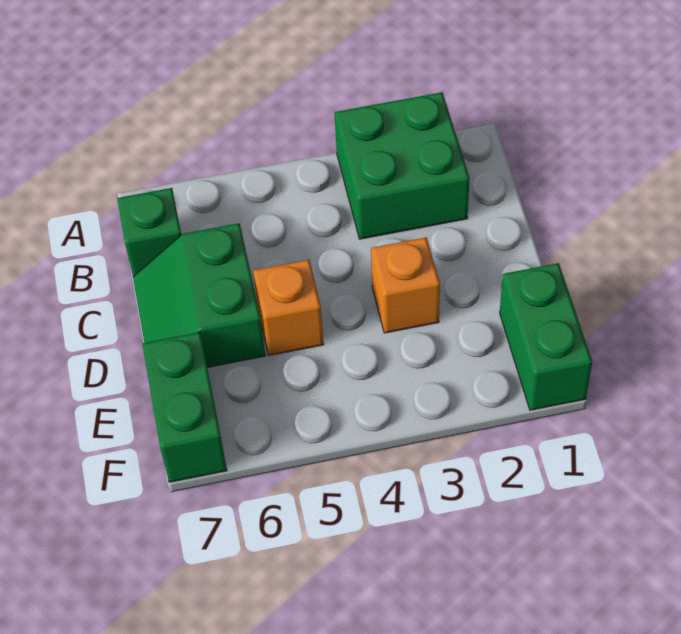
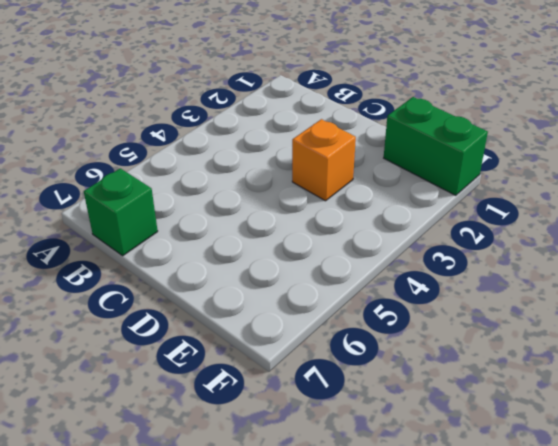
none -> green 2x2 brick [335,92,470,239]
none -> green 2x2 slope [133,223,265,367]

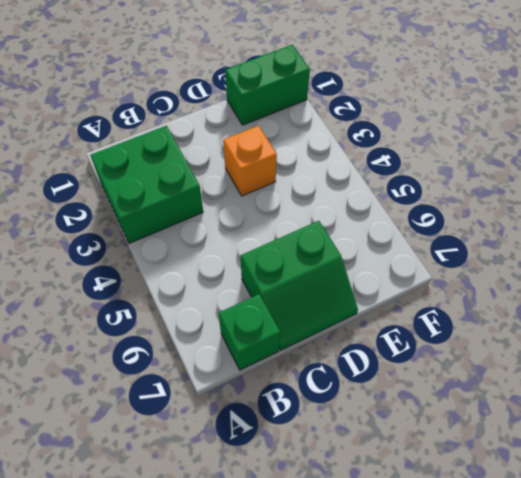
none -> orange 1x1 brick [253,260,324,355]
none -> green 1x2 brick [142,332,227,482]

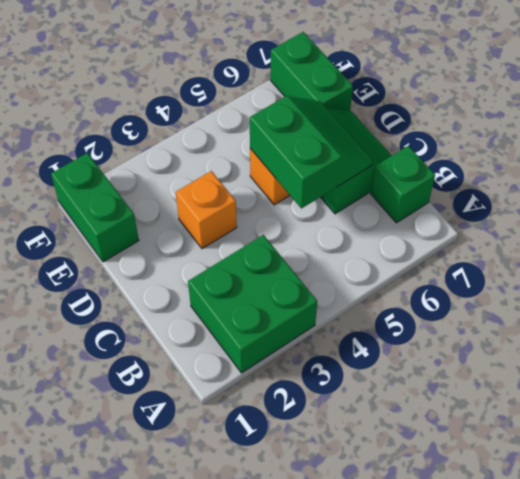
green 2x2 slope [250,96,373,208] -> none

